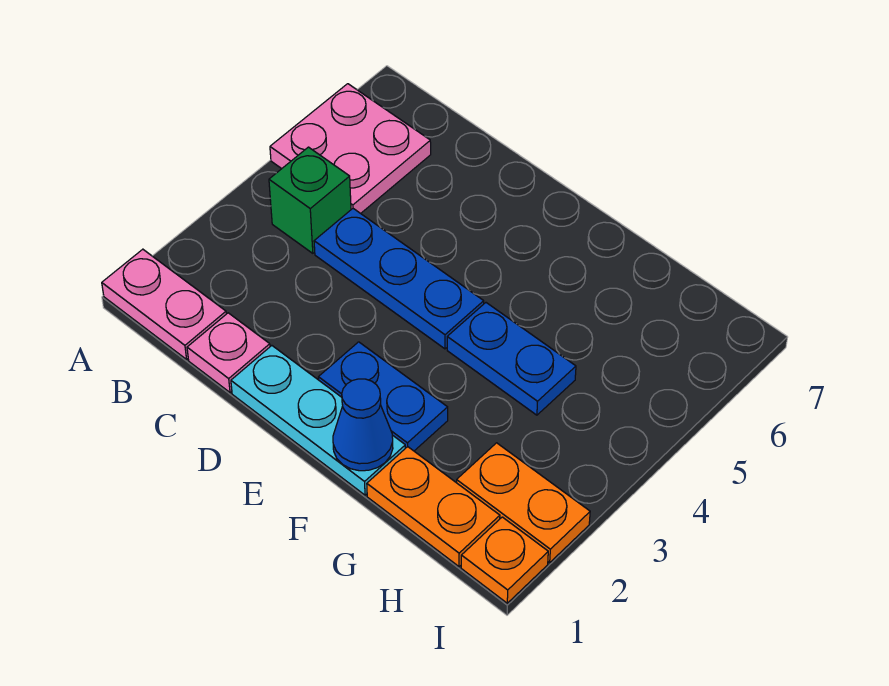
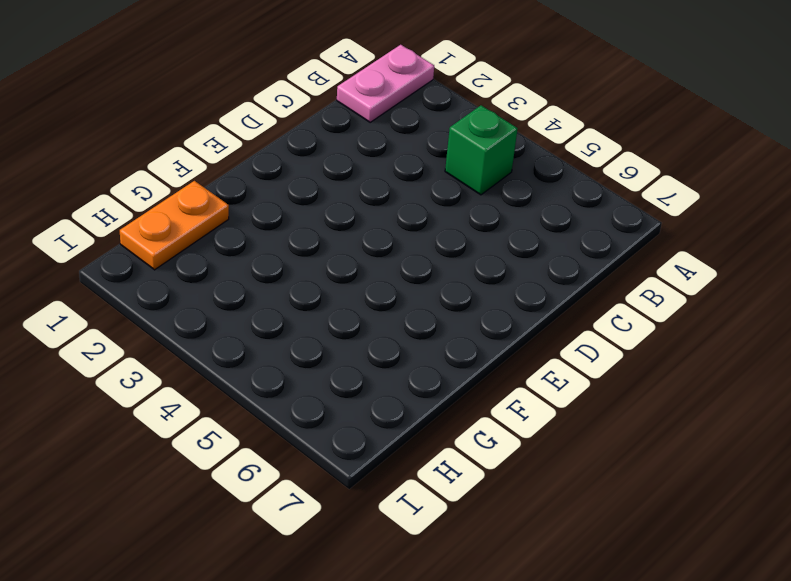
none -> pink 2x2 plate [270,84,431,213]
none -> pink 1x1 plate [187,313,270,392]
none -> blue 1x3 plate [314,209,484,349]

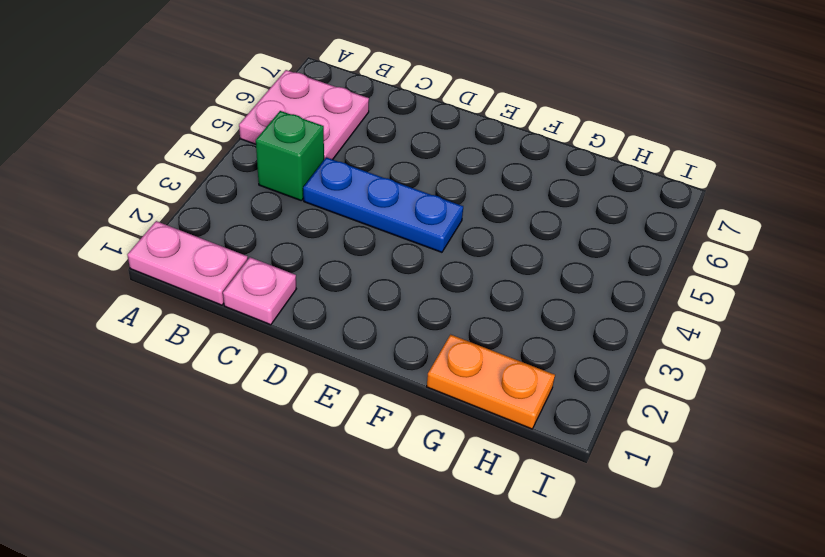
none -> cyan 1x3 plate [231,346,405,495]
none -> blue 1x2 plate [318,342,448,451]
none -> blue 1x2 plate [447,303,576,415]

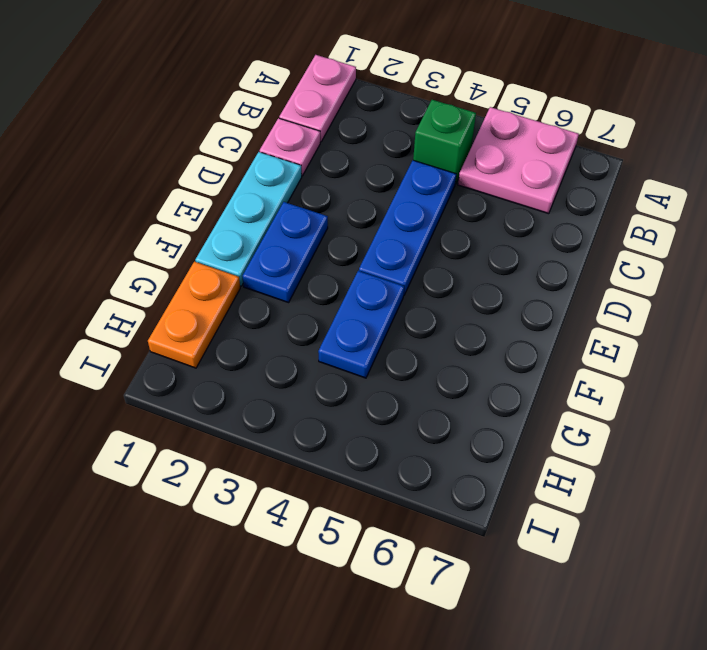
none -> orange 1x2 plate [457,443,590,563]
none -> orange 1x1 plate [461,517,548,603]
none -> blue 1x1 cone [333,379,393,471]

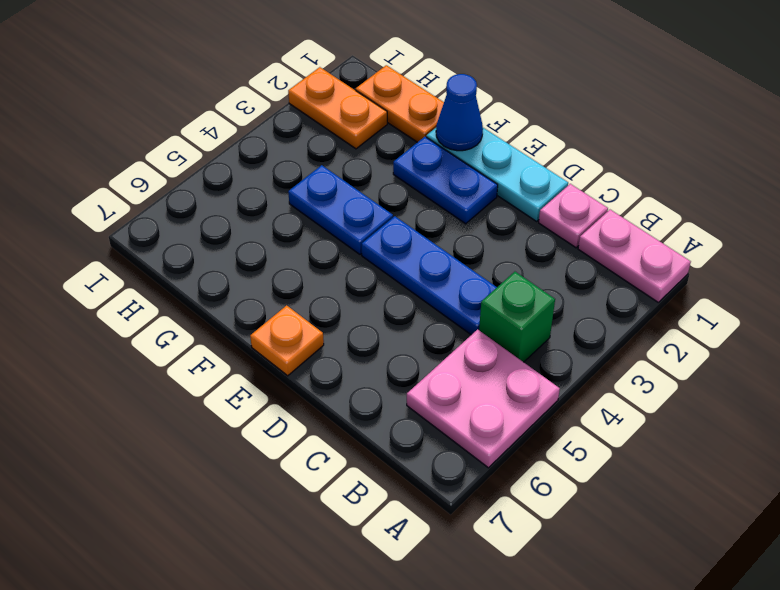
orange 1x1 plate [250,305,324,376] -> orange 1x1 plate moved to [461,517,548,603]

